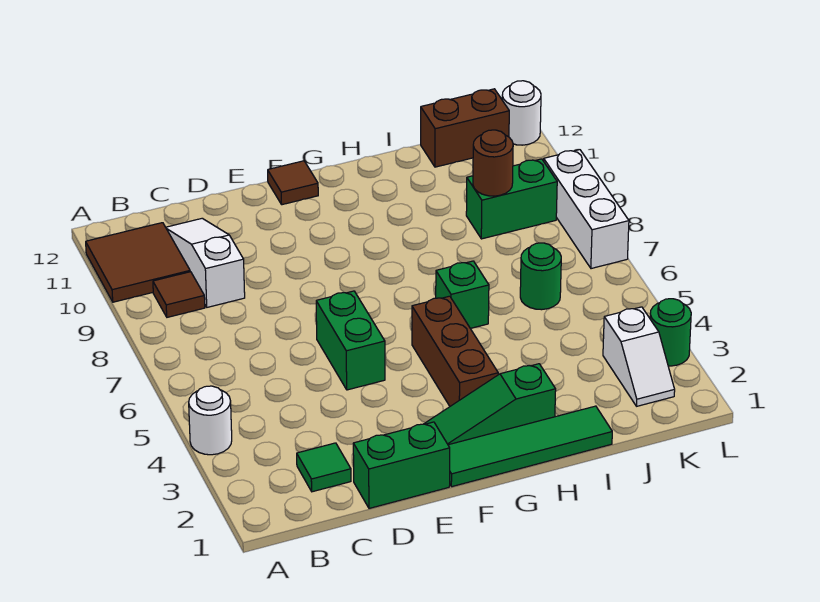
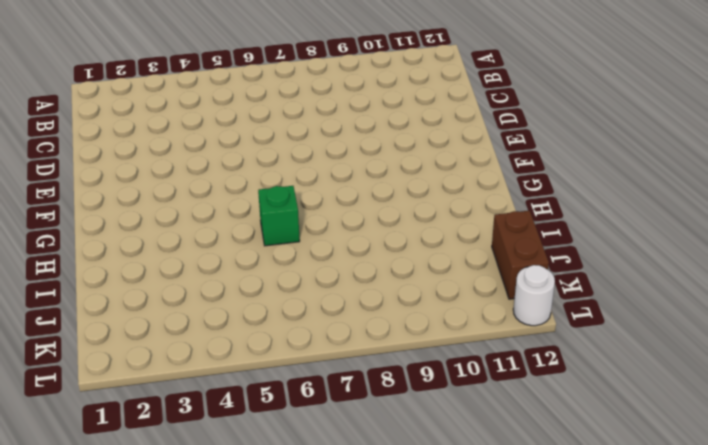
none -> white 1x1 round brick [189,386,232,455]
none -> brown 2x2 tile [86,223,190,302]
none -> brown 1x1 tile [153,272,205,317]

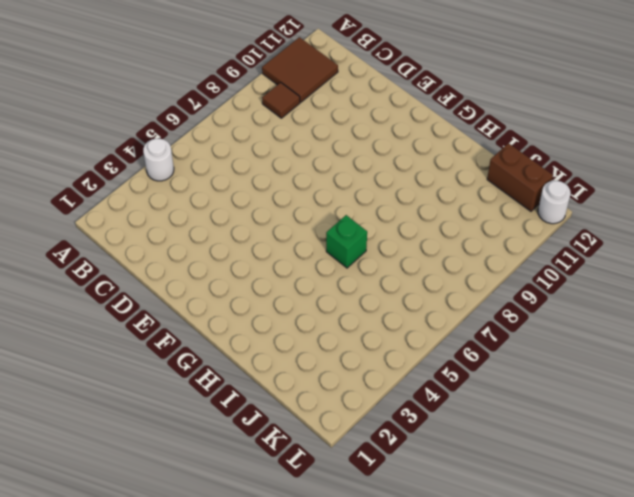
none -> green 1x1 tile [297,443,351,492]
none -> white 1x3 slope [166,218,245,307]
none -> green 1x2 brick [353,422,450,508]

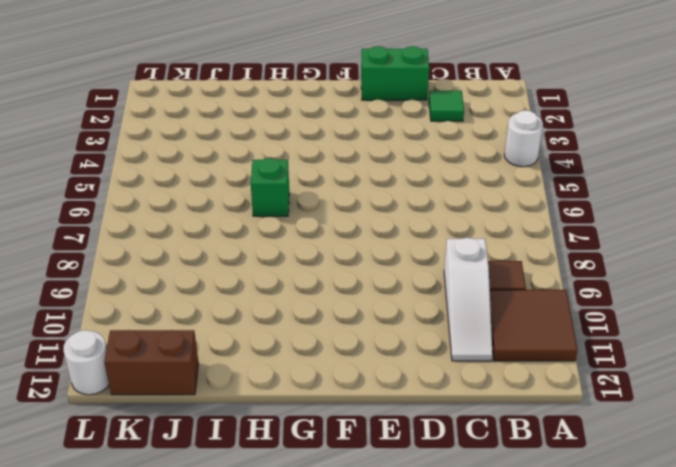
none -> green 1x2 brick [316,291,385,390]
none -> green 1x4 tile [448,406,612,487]
none -> green 1x3 slope [424,364,556,445]

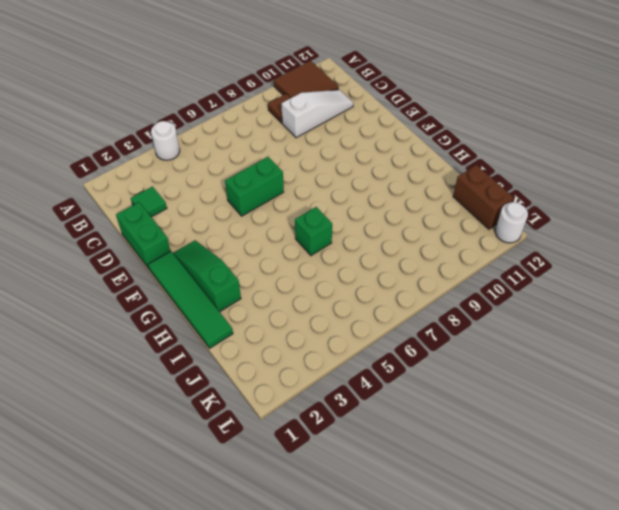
none -> brown 1x1 tile [268,161,318,205]
none -> brown 1x3 brick [412,296,498,406]
none -> green 1x1 round brick [520,243,561,310]

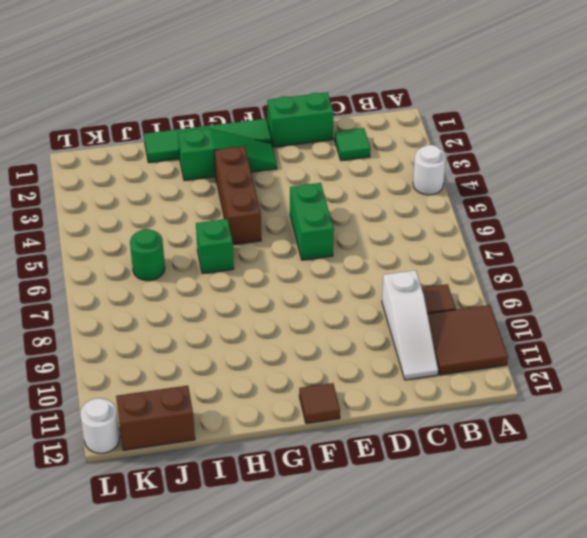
none -> green 1x2 brick [466,159,557,239]
none -> white 1x2 slope [603,307,675,406]
none -> green 1x1 round brick [650,299,691,366]

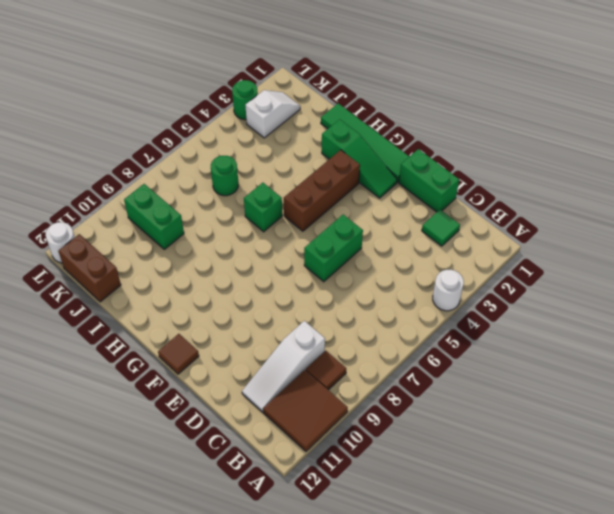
none -> white 1x3 brick [544,150,629,269]
none -> brown 1x1 round brick [473,130,513,196]

